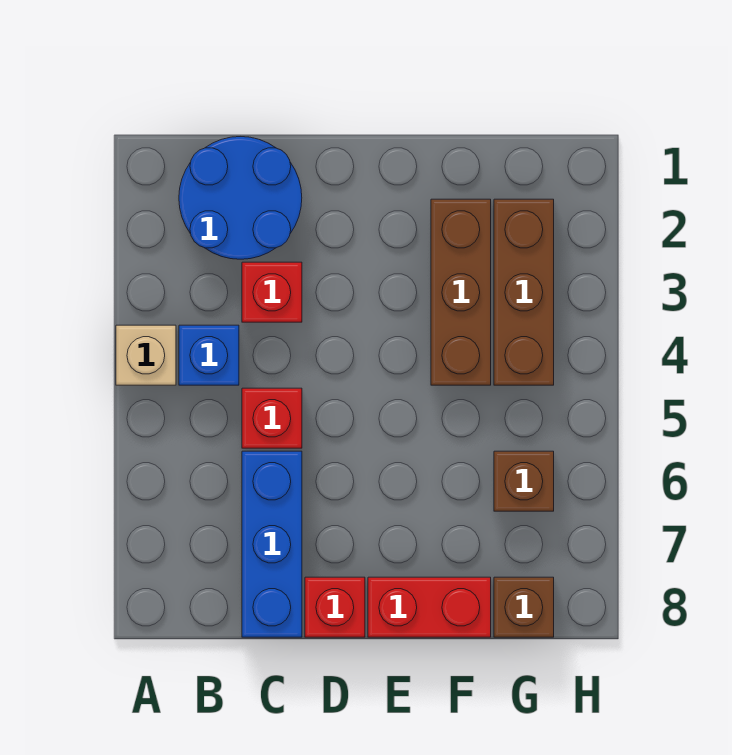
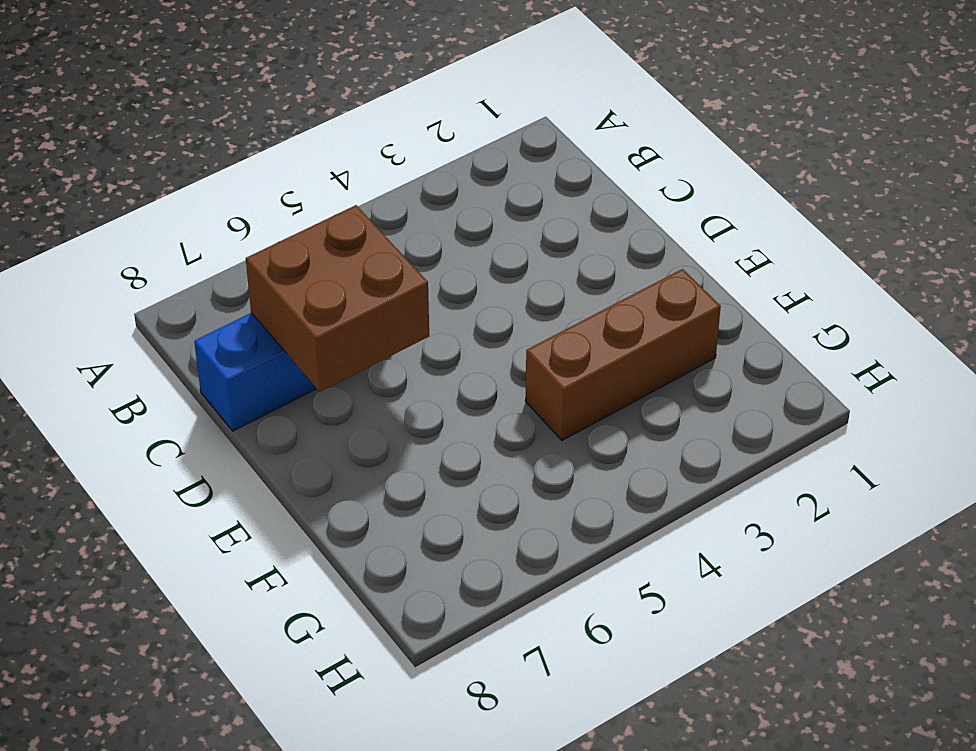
brown 2x2 brick [246,205,429,392] -> none
none -> tan 1x1 brick [116,325,176,385]
none -> blue 2x2 round brick [179,137,302,259]
none -> blue 1x1 brick [179,325,239,385]

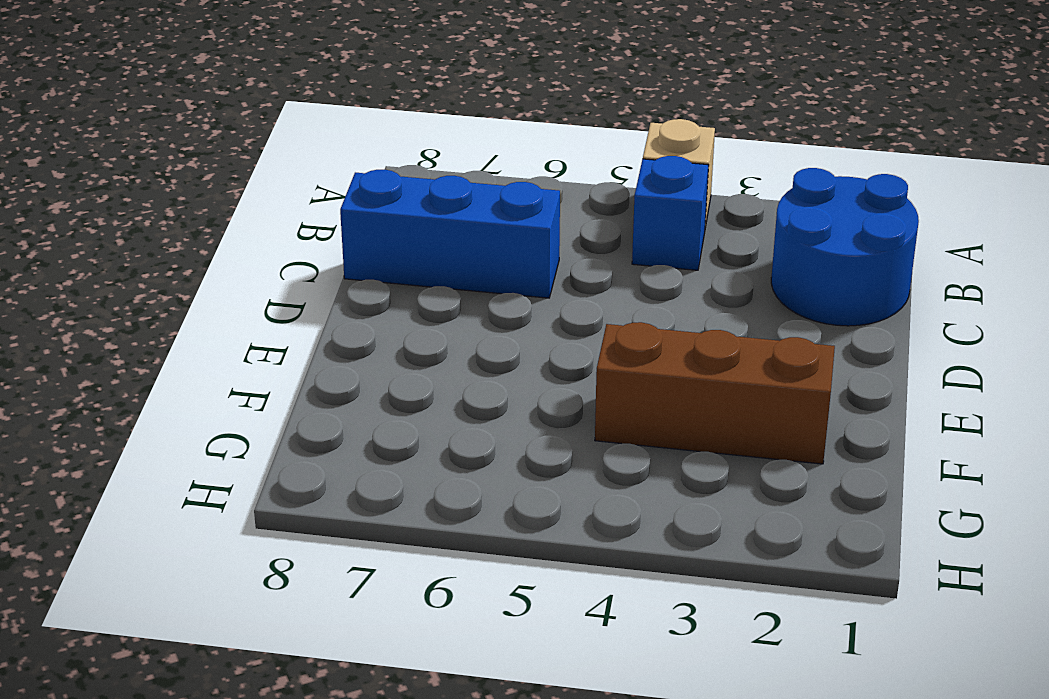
none -> red 1x1 brick [242,262,302,322]
none -> red 1x1 brick [242,388,302,448]
none -> red 1x1 brick [305,577,365,637]

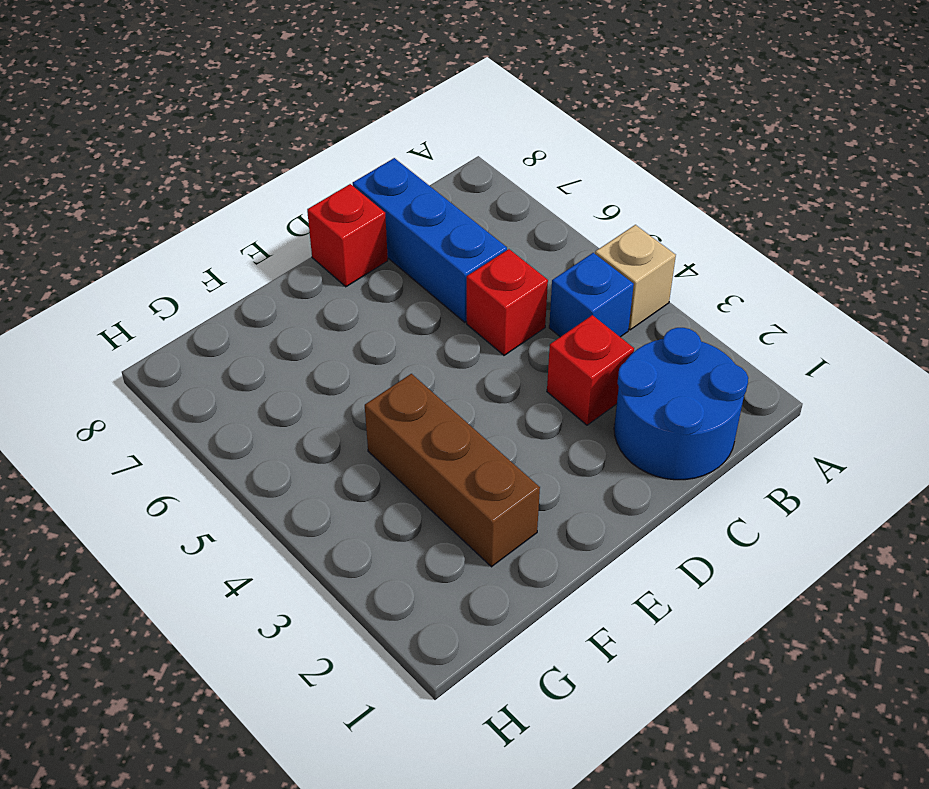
none -> red 1x2 brick [368,577,491,637]
none -> brown 1x3 brick [494,199,554,385]
none -> brown 1x1 brick [494,451,554,511]

